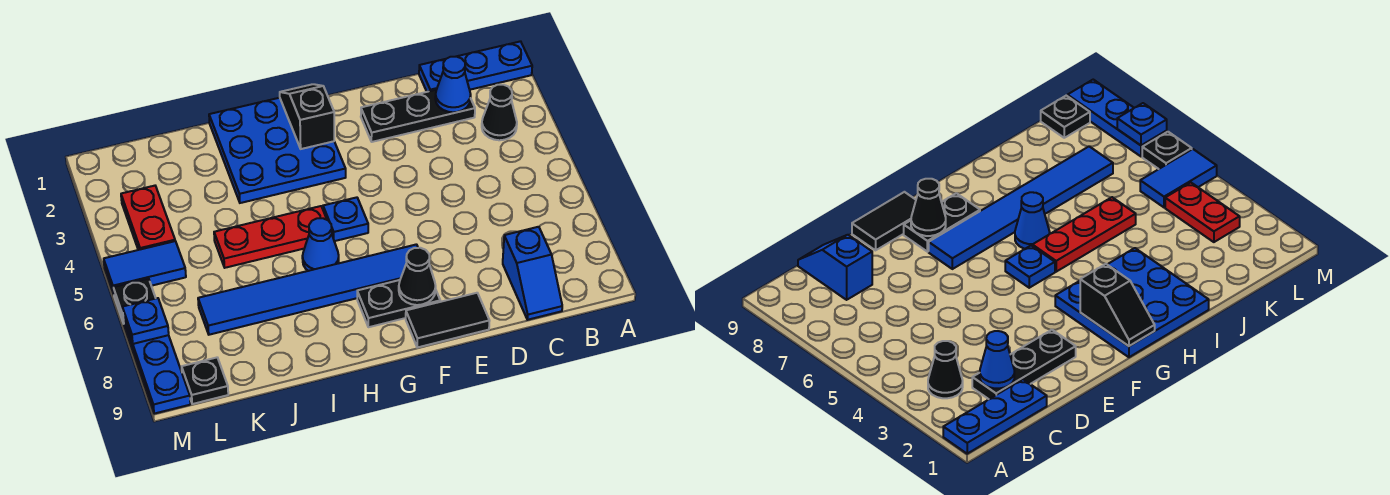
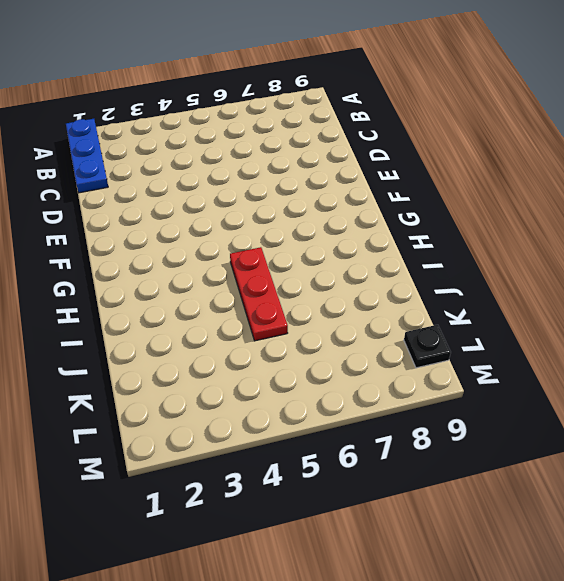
none -> black 1x1 cone [482,85,517,140]
none -> black 1x3 plate [361,90,475,142]
none -> blue 1x2 slope [503,227,562,320]

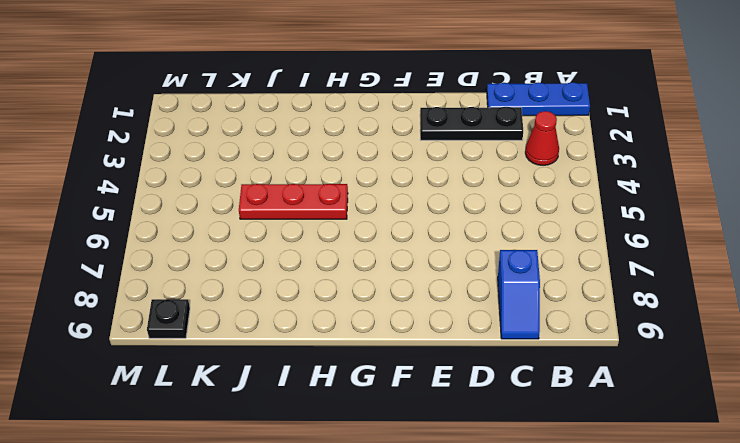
red 1x1 cone [525,111,559,165] -> black 1x1 cone [482,85,517,140]
none -> black 1x2 tile [406,293,490,347]
none -> blue 1x6 tile [198,244,418,335]
none -> black 1x2 plate [357,280,440,327]

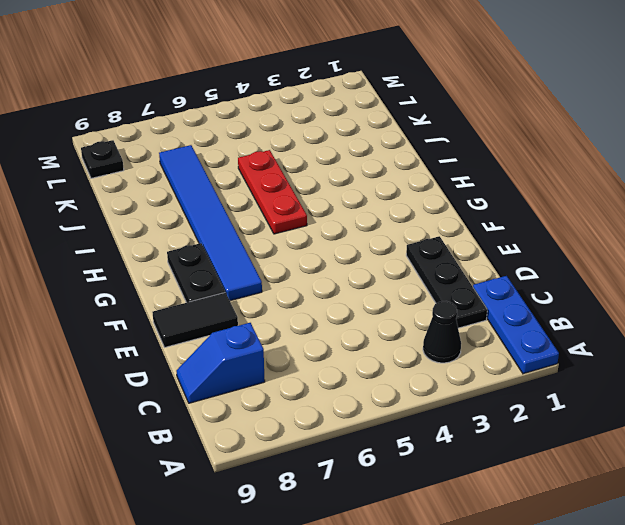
black 1x2 tile [153,293,238,347] -> black 1x2 tile turned to [406,293,490,347]
none -> blue 3x3 plate [209,98,346,203]
none -> blue 1x1 plate [323,197,368,241]
none -> blue 1x1 cone [302,218,339,271]

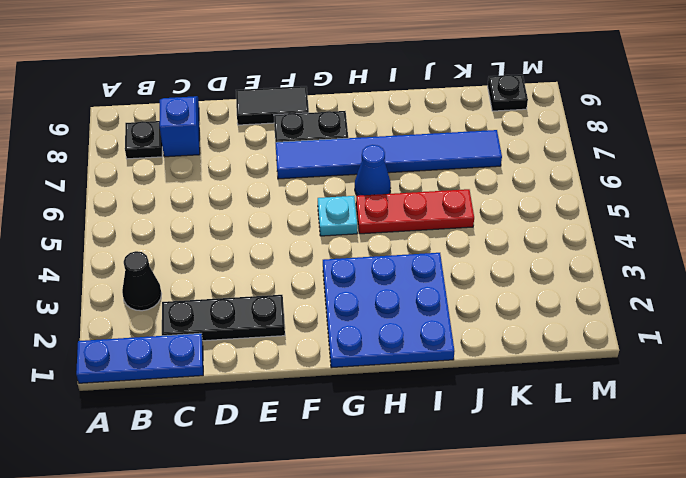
black 1x1 plate [125,121,162,159] -> black 1x1 plate moved to [113,279,156,323]
cyan 1x1 plate [318,196,357,236] -> blue 1x1 plate [323,197,368,241]
none -> red 1x2 plate [121,186,175,250]
none -> blue 1x2 tile [104,241,186,294]
none -> blue 1x3 plate [123,317,190,414]

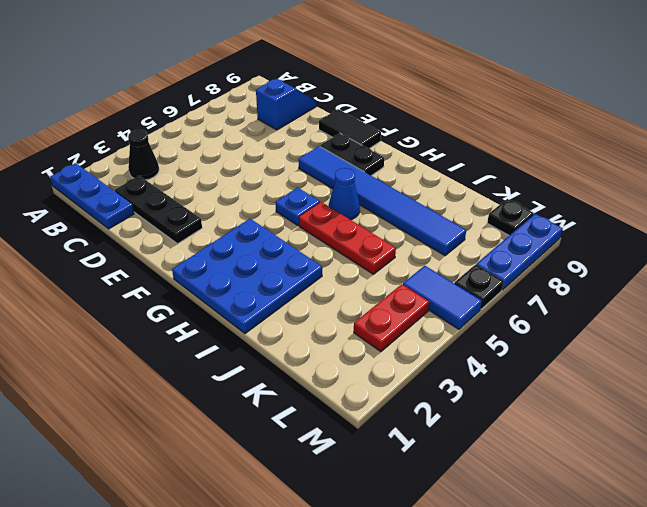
none -> blue 1x1 cone [435,57,471,112]
none -> black 1x1 cone [399,248,436,305]
none -> black 1x2 slope [280,84,334,149]

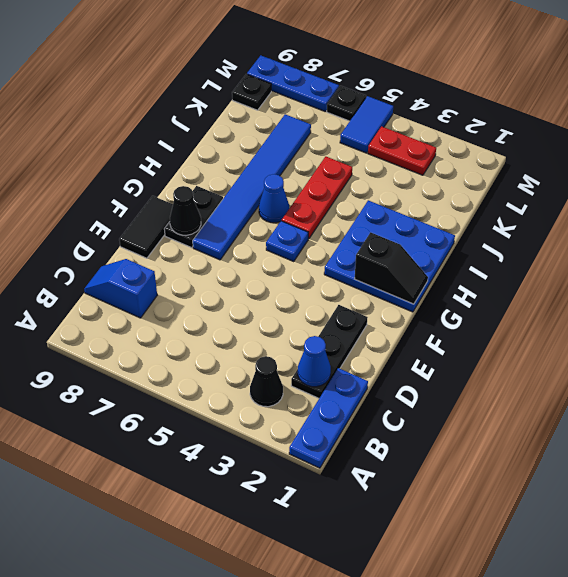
none -> blue 1x1 plate [122,298,169,344]

